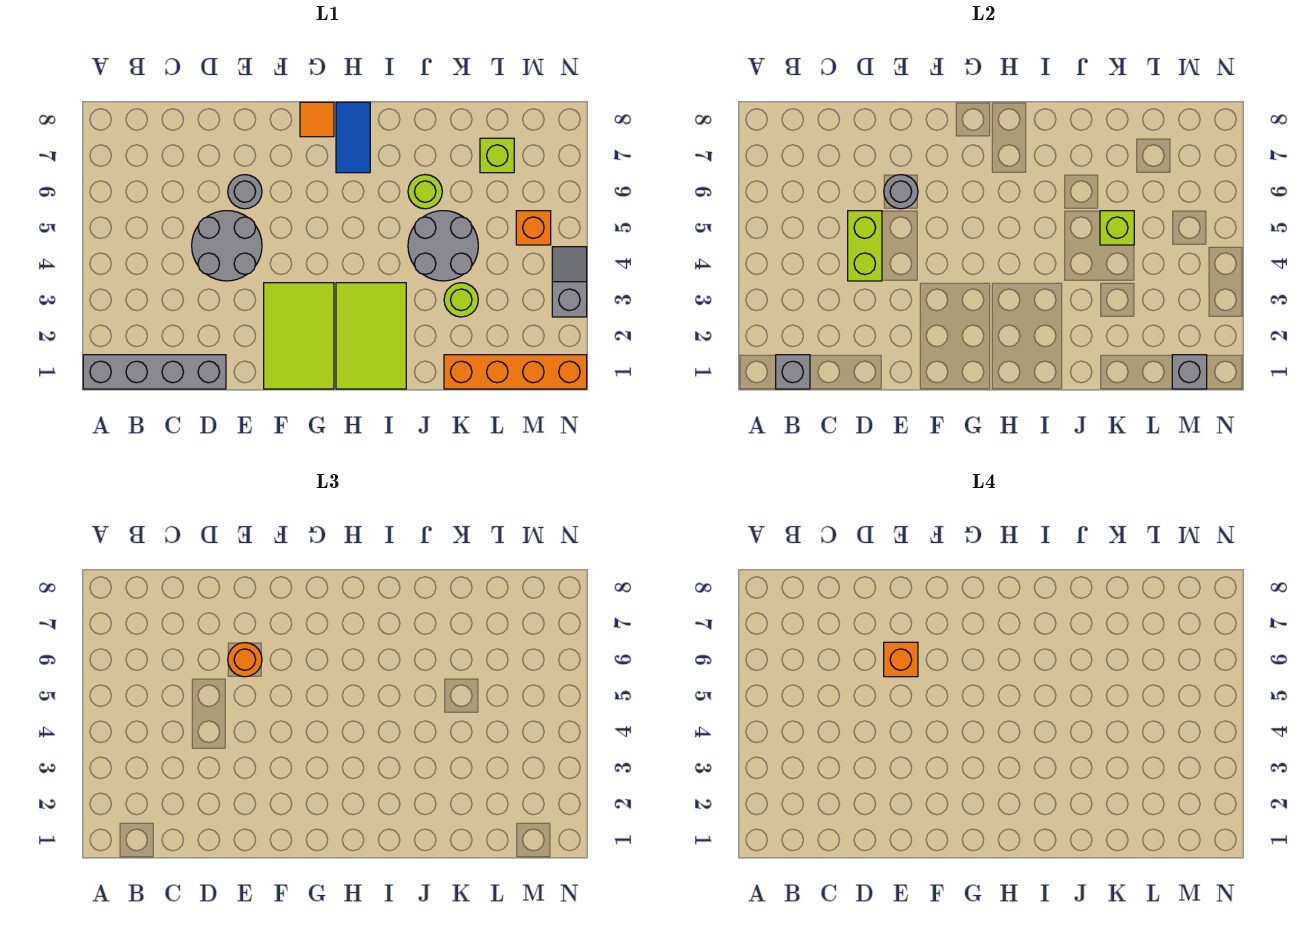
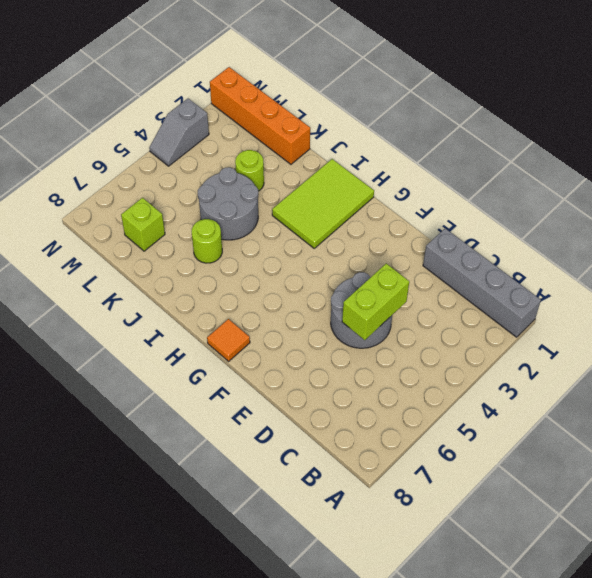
none -> grey 1x1 round brick [228,175,262,209]
none -> lime 2x3 tile [264,283,334,389]
none -> blue 1x2 tile [336,102,370,173]

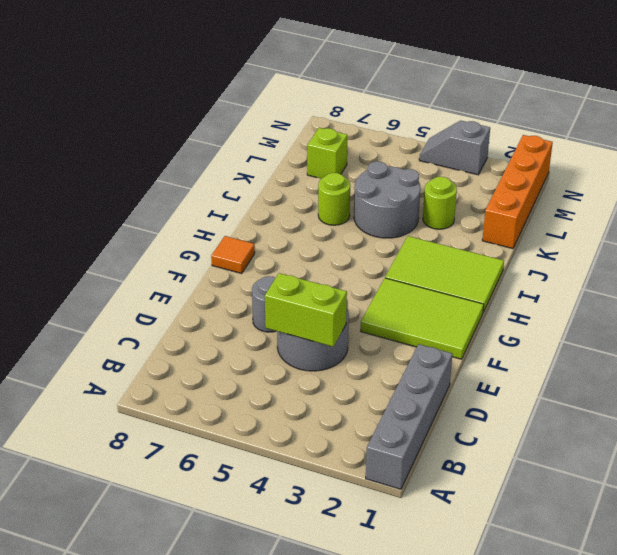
none -> blue 1x2 tile [336,102,370,173]
none -> orange 1x1 brick [516,211,551,245]
none -> grey 1x1 brick [776,355,810,389]

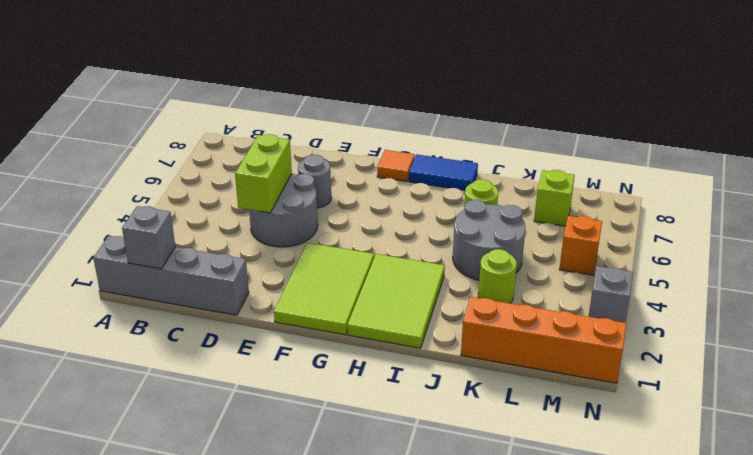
blue 1x2 tile [409,154,478,190] -> blue 1x2 tile turned to [336,102,370,173]
none -> grey 1x1 round brick [884,175,918,209]
none -> lime 1x1 brick [1100,211,1134,245]
none -> grey 1x1 brick [1172,355,1207,389]

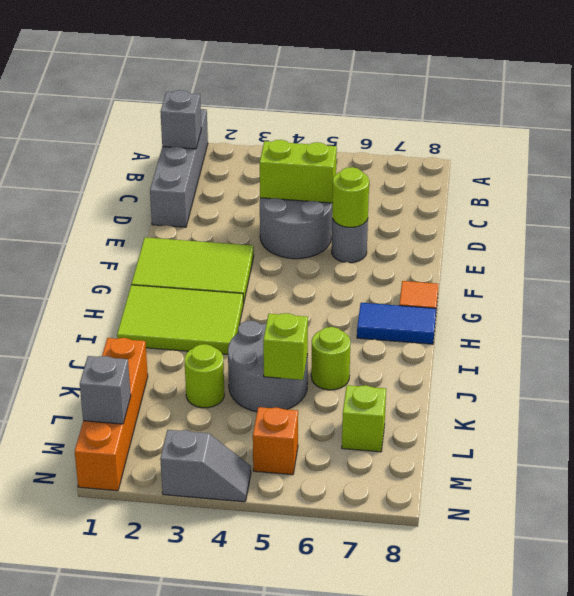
lime 1x1 round brick [332,167,369,227] -> grey 1x1 round brick [884,175,918,209]
none -> orange 1x1 round brick [228,643,262,677]
none -> orange 1x1 brick [884,642,918,677]

